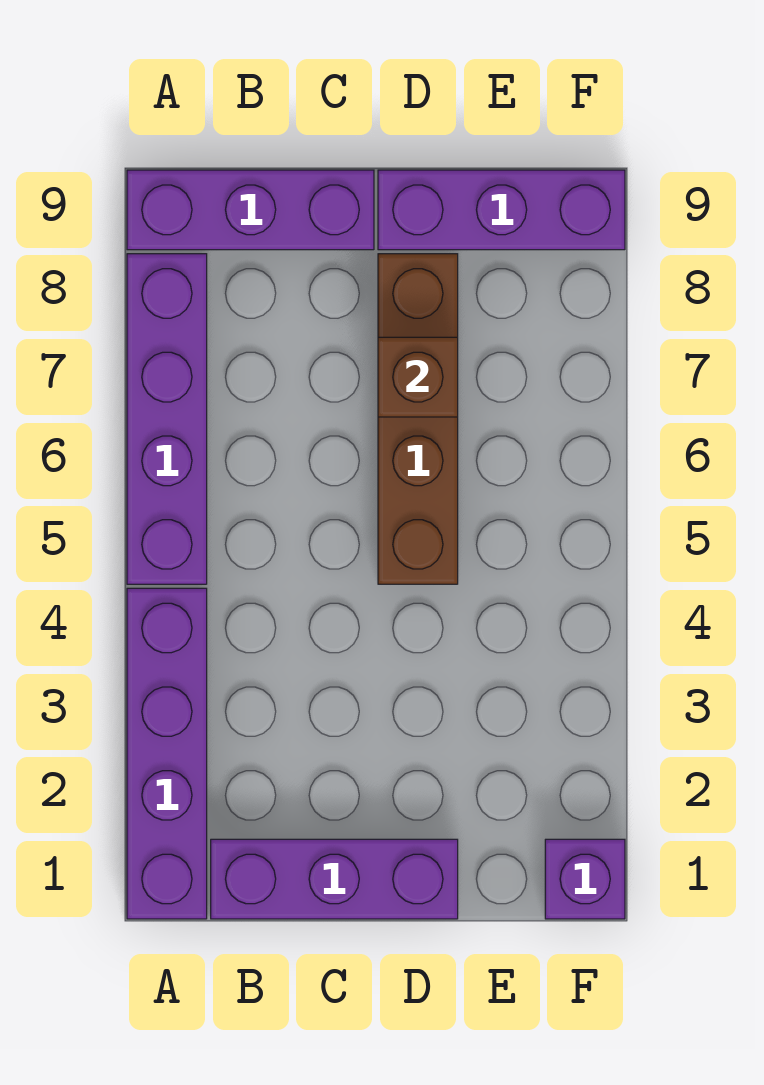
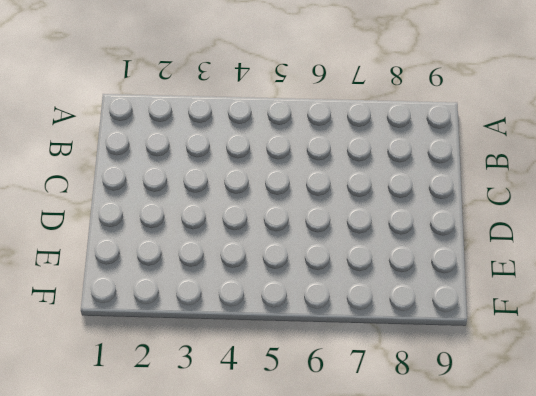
none -> purple 1x4 brick [127,588,207,919]
none -> purple 1x4 brick [127,254,207,584]

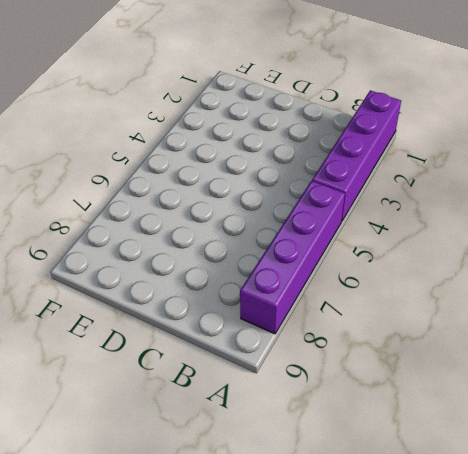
none -> purple 1x3 brick [127,170,374,250]
none -> purple 1x3 brick [211,839,458,919]

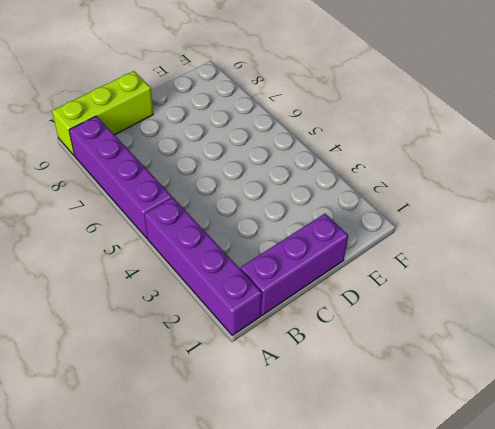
lime 1x3 brick [52,71,153,155] -> purple 1x3 brick [127,170,374,250]
none -> brown 1x4 brick [378,254,458,584]
none -> purple 1x3 brick [378,170,625,250]

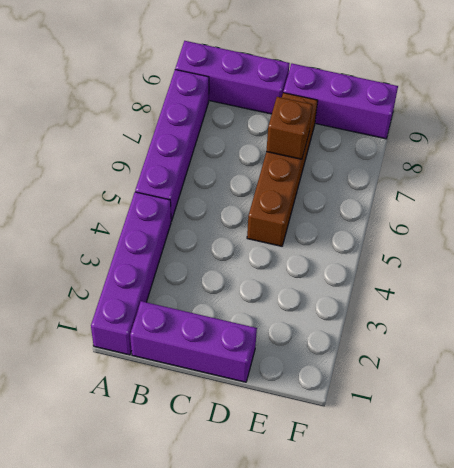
none -> purple 1x1 brick [545,839,625,919]

